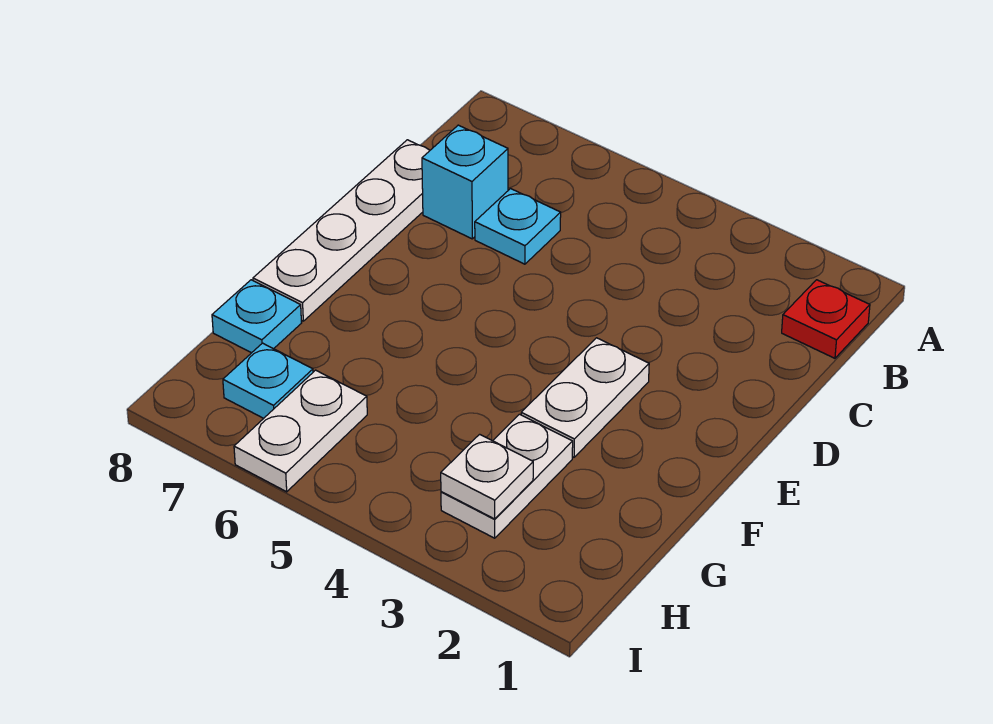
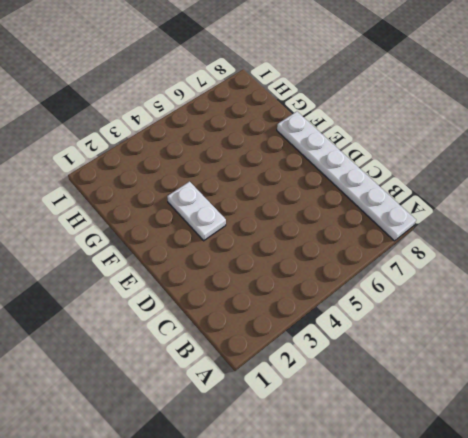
white 1x6 plate [277,111,416,241] -> white 1x4 plate [253,140,430,321]
none -> red 1x1 plate [782,280,870,358]
none -> cyan 1x1 plate [475,189,561,264]

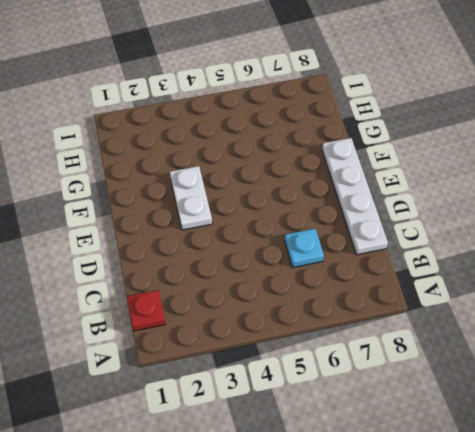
none -> cyan 1x1 brick [422,125,508,239]
none -> white 1x2 plate [441,414,573,538]

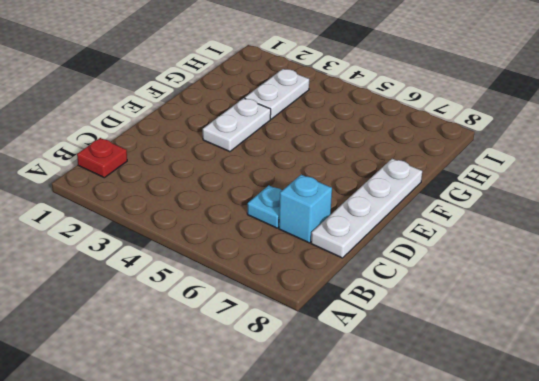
none -> cyan 1x1 plate [212,280,301,353]
none -> white 1x2 plate [234,370,367,492]

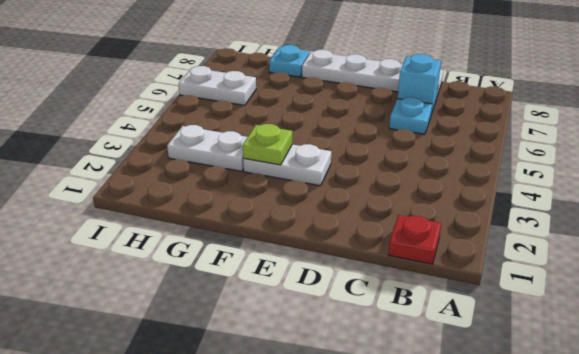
lime 1x1 plate [243,124,292,165] -> none
none -> cyan 1x1 plate [223,343,313,418]
none -> white 1x1 plate [441,434,533,519]

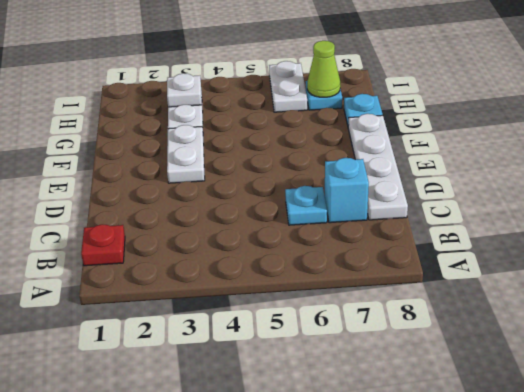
lime 1x1 cone [307,41,340,97] -> none

